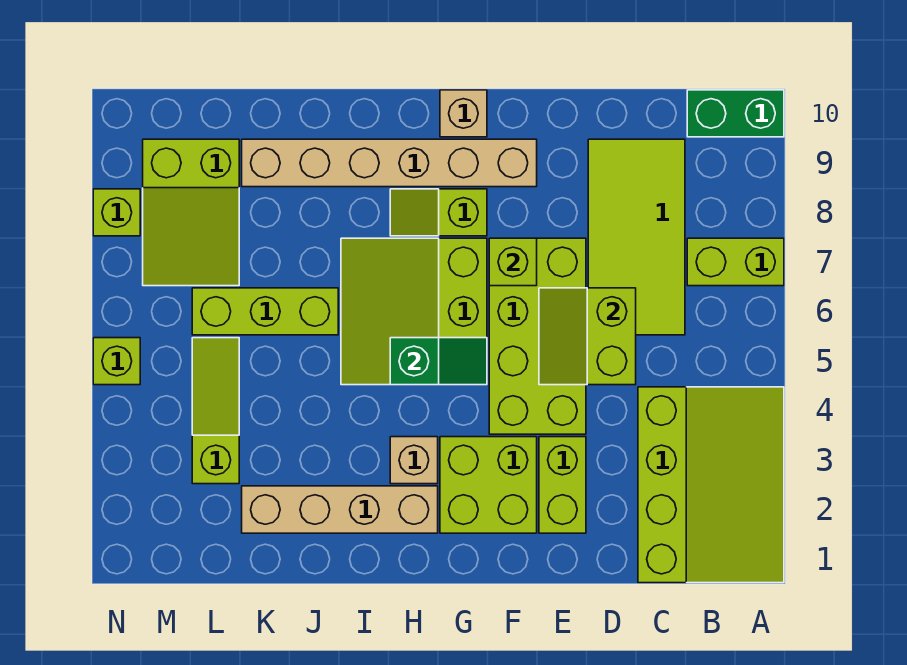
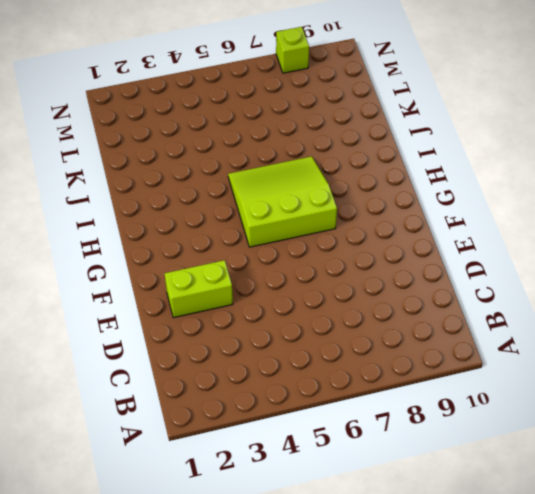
none -> lime 3x4 slope [638,387,784,583]
none -> lime 1x2 brick [687,238,784,286]
none -> green 1x2 brick [687,90,784,137]

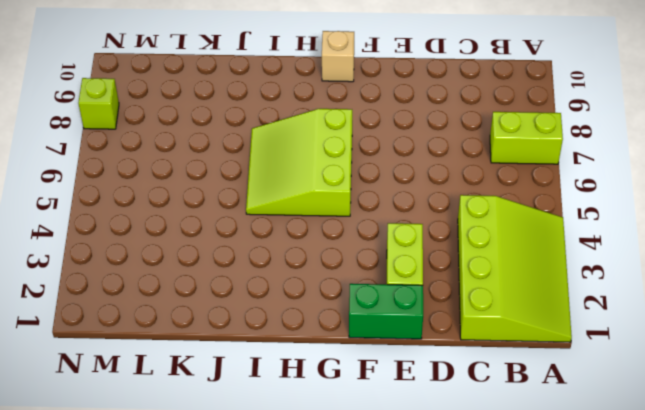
green 1x2 brick [349,284,423,339] -> green 1x2 brick moved to [687,90,784,137]
none -> lime 2x4 tile [588,139,685,335]
none -> lime 2x4 brick [489,238,586,434]
none -> lime 2x2 brick [440,437,537,533]

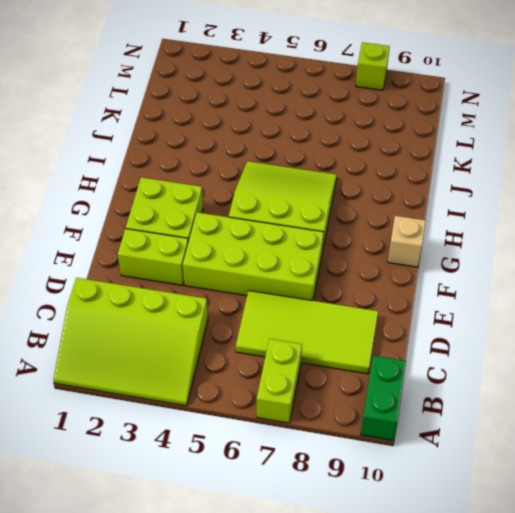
none -> tan 1x6 brick [242,139,537,187]
none -> lime 1x2 slope [390,189,487,236]
none -> tan 1x4 brick [242,486,438,533]

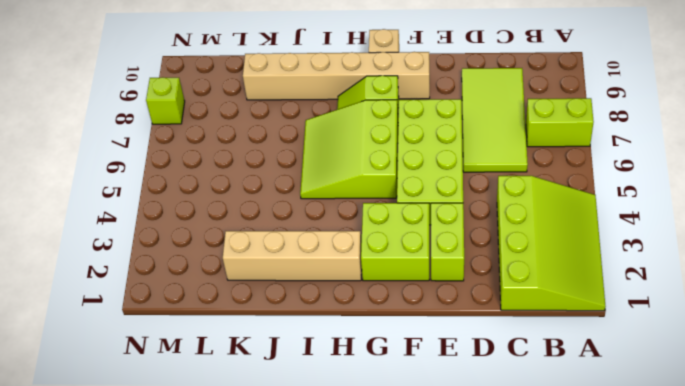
none -> green 1x2 brick [687,90,784,137]
none -> tan 1x1 brick [390,437,438,484]
none -> lime 1x3 brick [192,288,338,335]

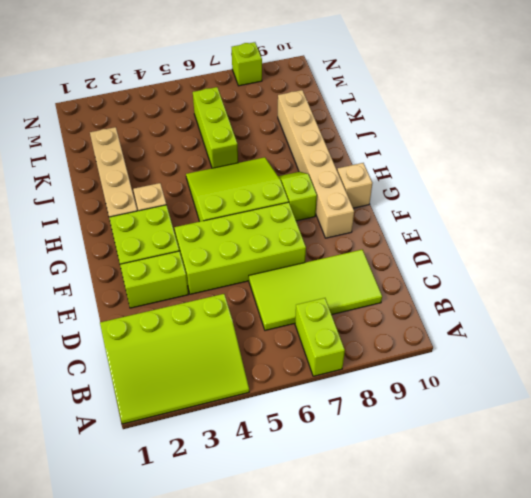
none -> green 1x2 brick [687,90,784,137]
none -> lime 1x3 slope [192,338,239,484]
none -> lime 2x3 slope [143,139,239,286]

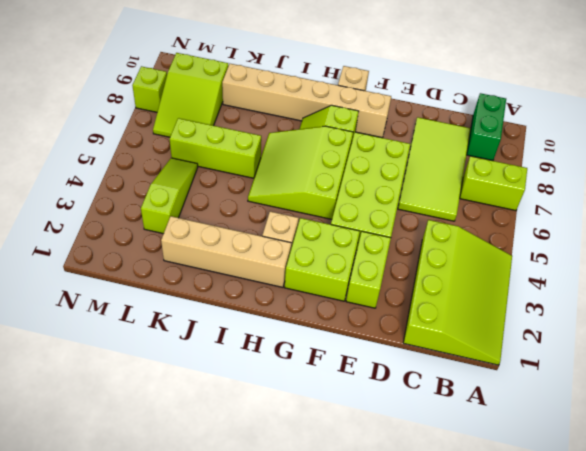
green 1x2 brick [467,93,506,161] -> green 1x2 brick turned to [687,90,784,137]
none -> lime 1x1 brick [93,338,140,385]
none -> lime 2x2 slope [539,288,636,385]
none -> lime 1x1 brick [489,238,537,286]

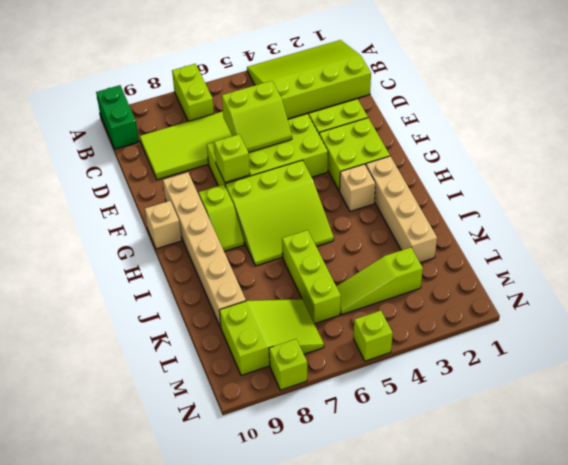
none -> green 1x2 slope [390,338,487,385]

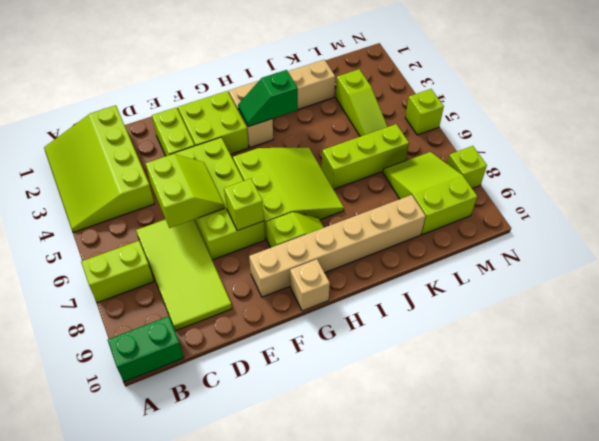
green 1x2 slope [238,70,298,127] -> green 1x2 slope moved to [390,338,487,385]

